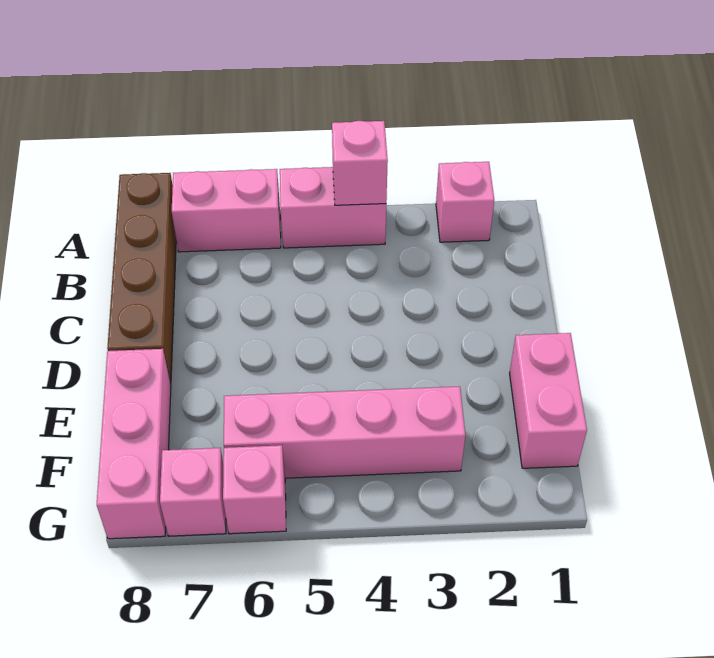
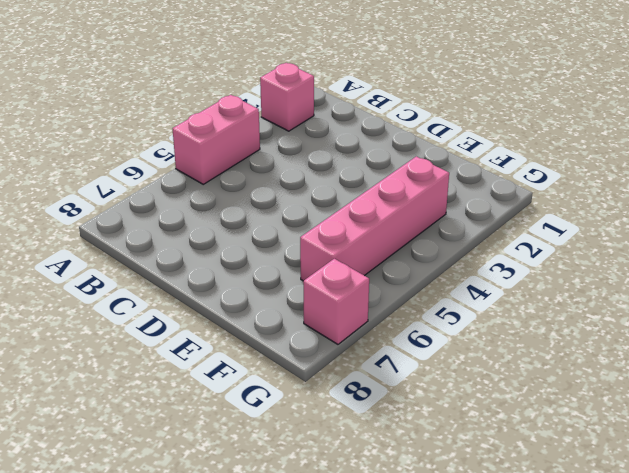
none -> pink 1x2 brick [172,169,281,252]
none -> brown 1x4 brick [107,173,176,384]

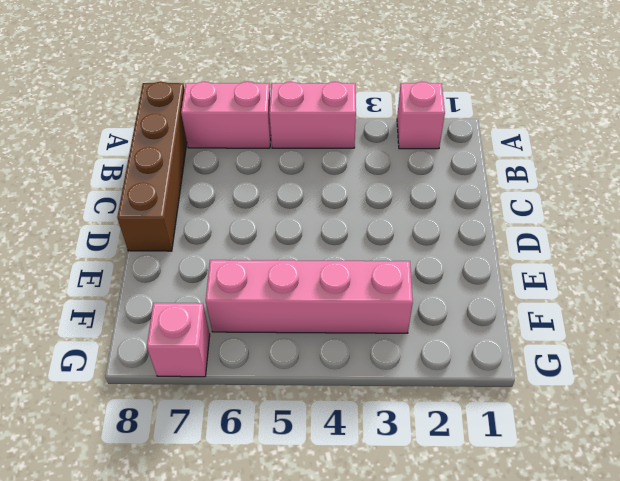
none -> pink 1x2 brick [510,333,587,468]
none -> pink 1x3 brick [97,349,171,539]

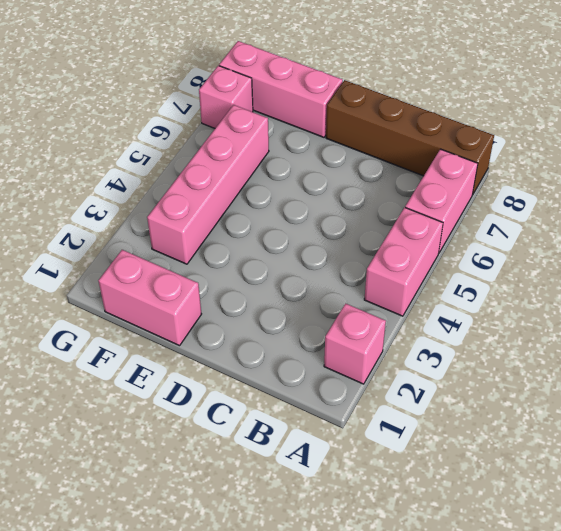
none -> pink 1x1 brick [223,445,286,534]
none -> pink 1x1 brick [332,121,388,205]

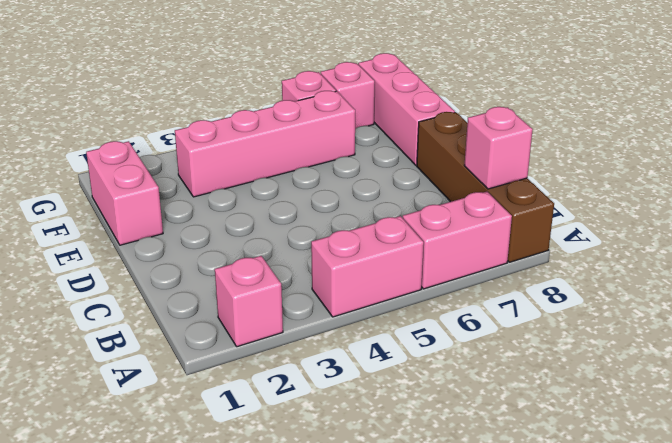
pink 1x1 brick [464,107,533,189] -> pink 1x1 brick moved to [332,121,388,205]

